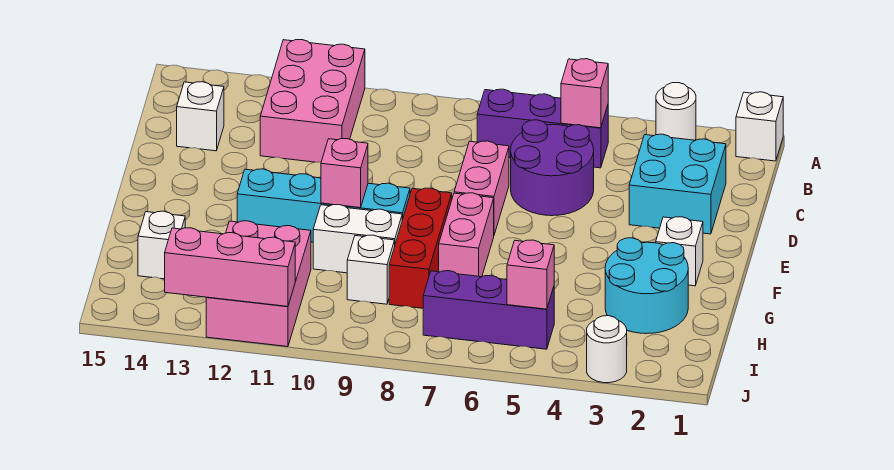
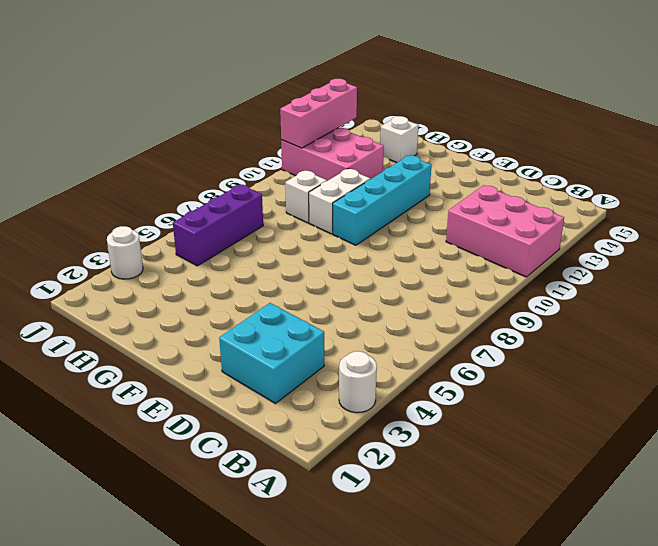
none -> white 1x1 brick [736,92,783,161]
none -> purple 1x3 brick [477,89,608,168]
none -> purple 2x2 round brick [511,120,594,216]

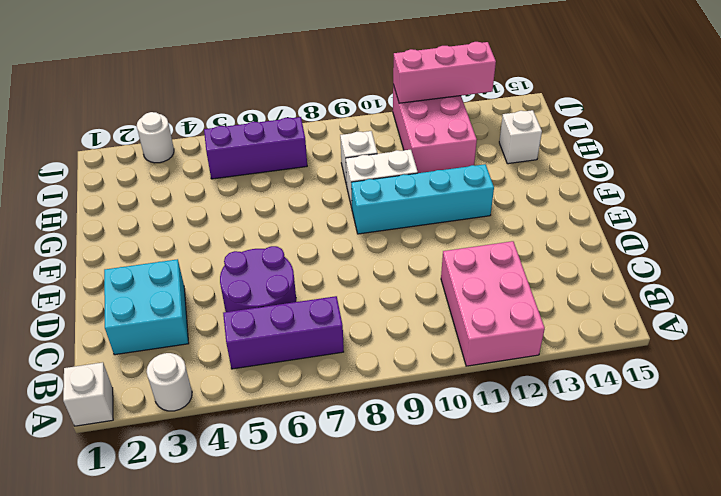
none -> white 1x1 brick [177,82,224,151]
none -> pink 1x2 brick [454,141,509,235]
none -> white 1x1 brick [656,217,703,286]

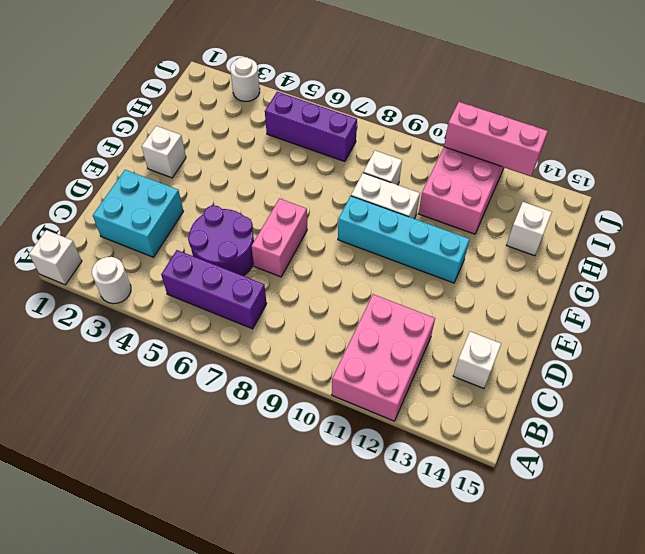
none -> pink 1x2 brick [439,193,494,277]
none -> red 1x3 brick [389,188,452,308]
none -> cyan 2x2 round brick [605,238,688,334]

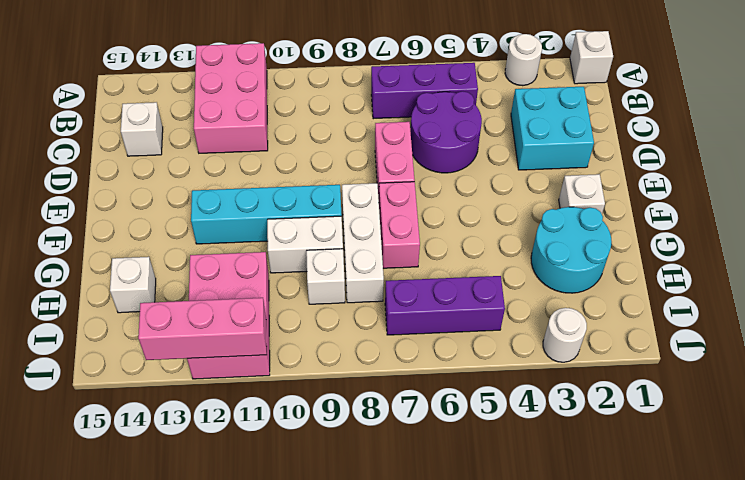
white 1x3 brick [342,183,384,303] -> red 1x3 brick [389,188,452,308]
none -> pink 1x1 brick [561,59,608,128]
none -> pink 1x1 brick [321,139,368,208]
none -> pink 1x1 brick [507,240,554,309]

